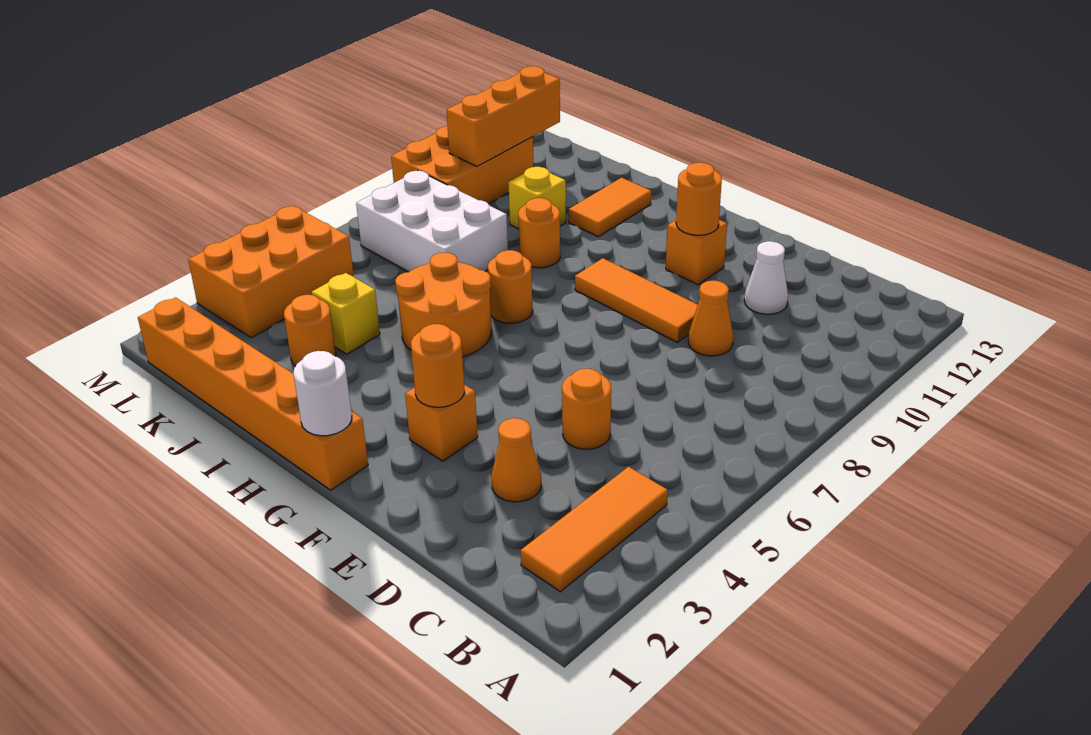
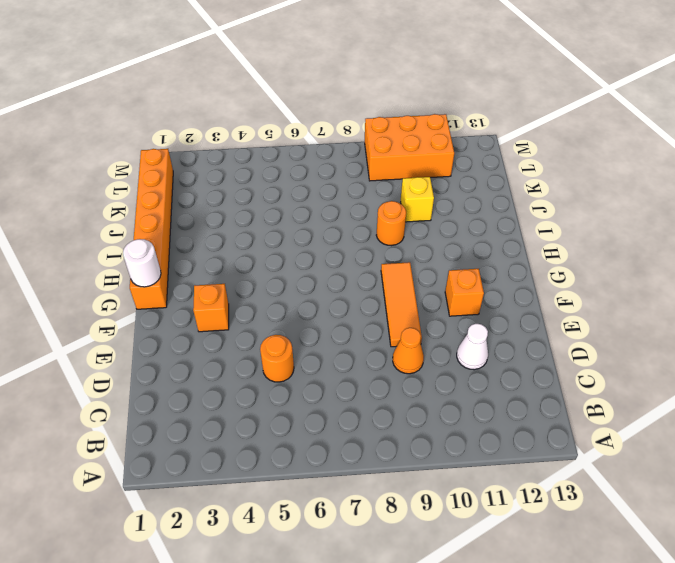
none -> orange 1x3 tile [521,467,668,592]
none -> orange 1x1 cone [492,418,541,502]
none -> orange 2x2 round brick [395,253,492,357]

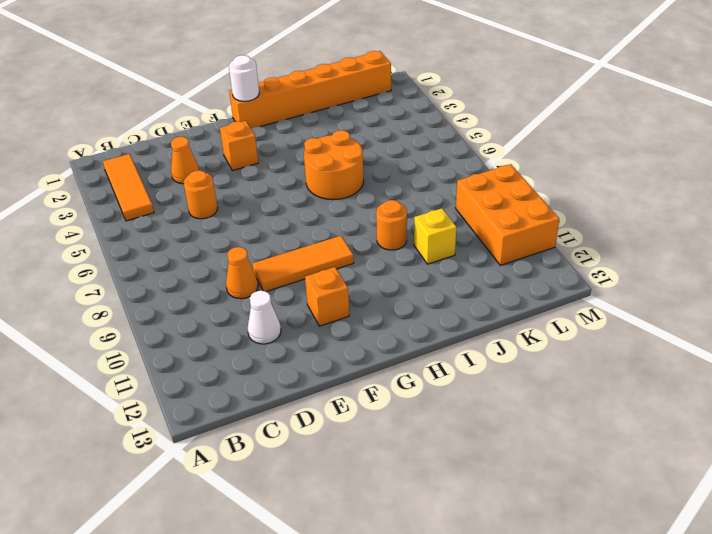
none -> orange 1x1 round brick [488,250,533,323]
none -> orange 1x2 tile [569,178,651,237]
none -> orange 1x1 round brick [284,295,336,366]

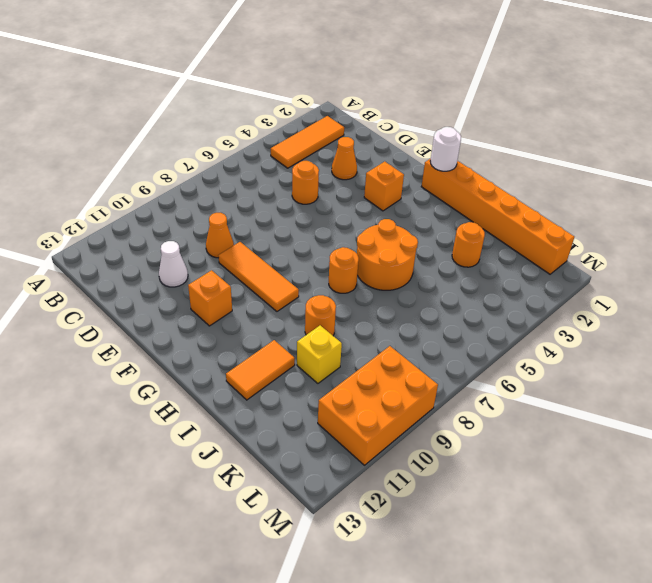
none -> yellow 1x1 brick [312,273,380,354]
none -> white 2x3 brick [356,171,508,272]
none -> orange 2x3 brick [188,206,354,338]

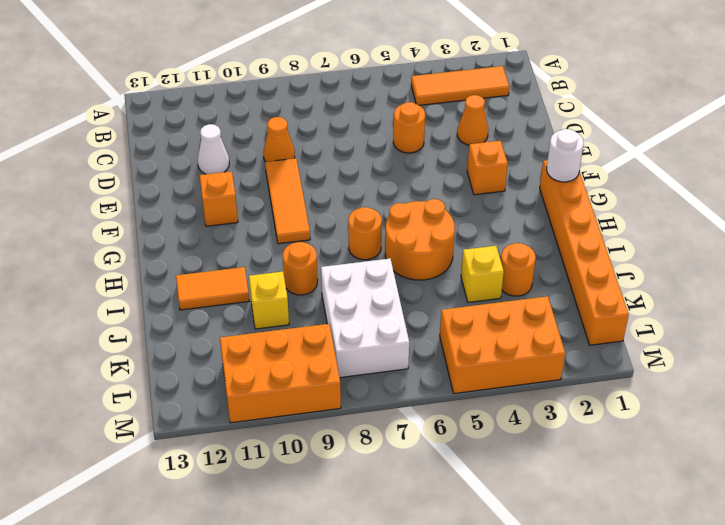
none -> orange 1x1 round brick [411,324,464,407]
none -> orange 1x1 round brick [676,163,722,235]
none -> orange 1x3 brick [446,66,560,166]

